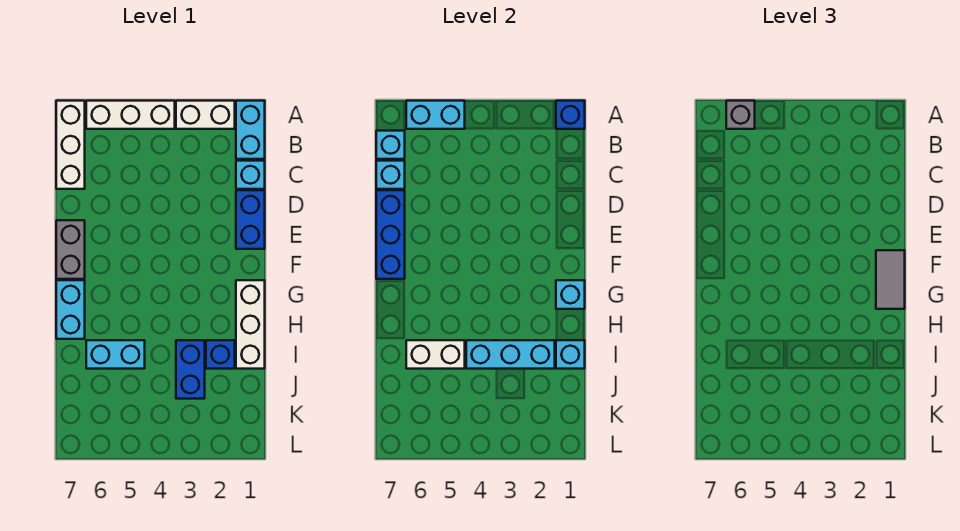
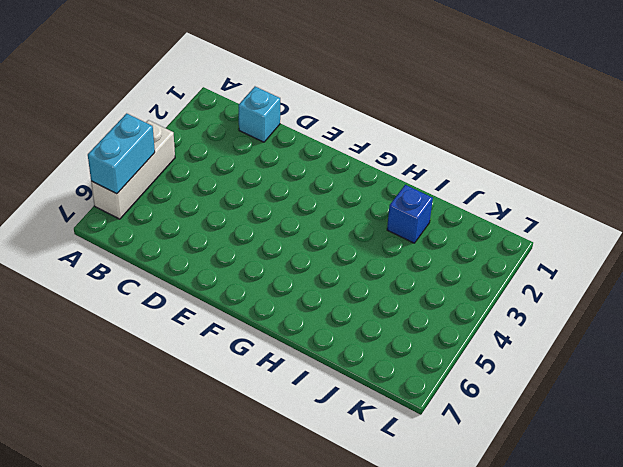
none -> cyan 1x2 brick [236,101,265,159]
none -> white 1x2 brick [176,101,235,129]
none -> white 1x3 brick [56,101,85,189]

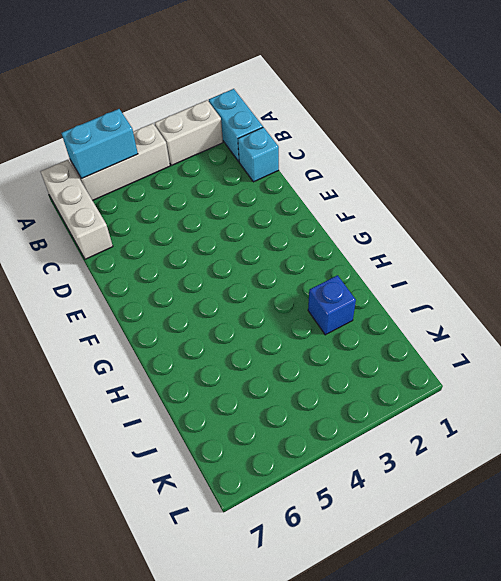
none -> blue 1x2 brick [236,190,265,249]
none -> grey 1x2 brick [56,220,85,279]
none -> white 1x3 brick [236,280,265,369]

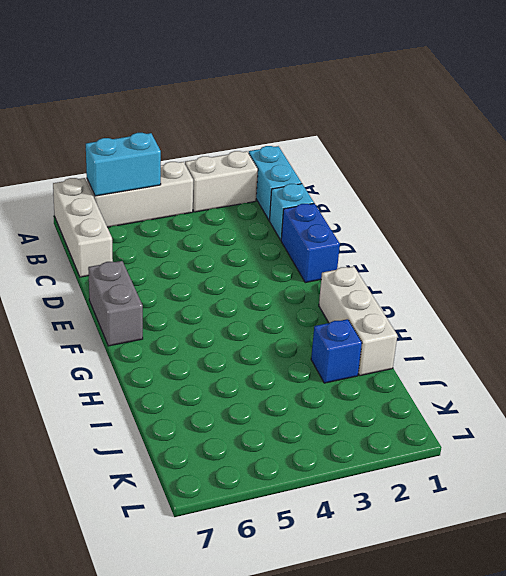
none -> cyan 1x2 brick [56,280,85,339]
none -> blue 1x2 brick [176,340,205,399]
none -> cyan 1x2 brick [86,340,145,369]

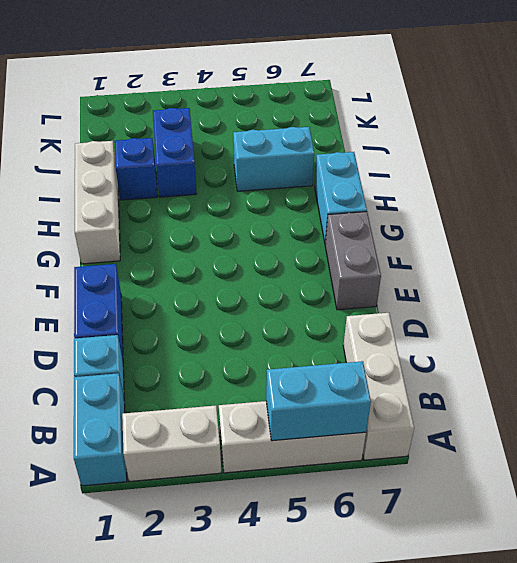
none -> blue 1x1 brick [556,101,585,129]
none -> cyan 1x1 brick [376,131,405,159]
none -> cyan 1x1 brick [376,161,405,189]

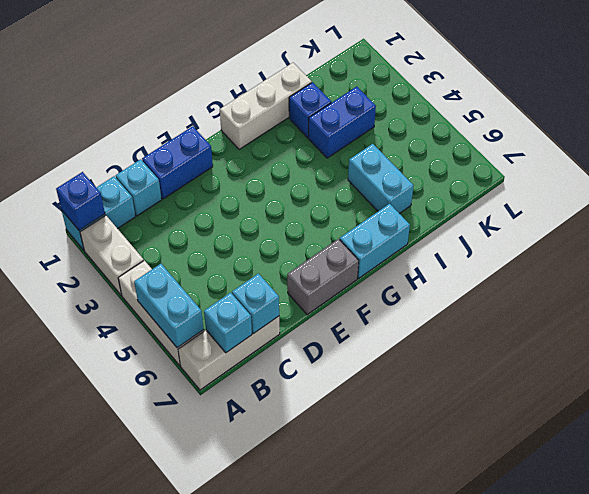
none -> blue 1x3 brick [376,190,405,279]
none -> cyan 1x1 brick [556,280,585,309]
none -> cyan 1x1 brick [556,340,585,369]

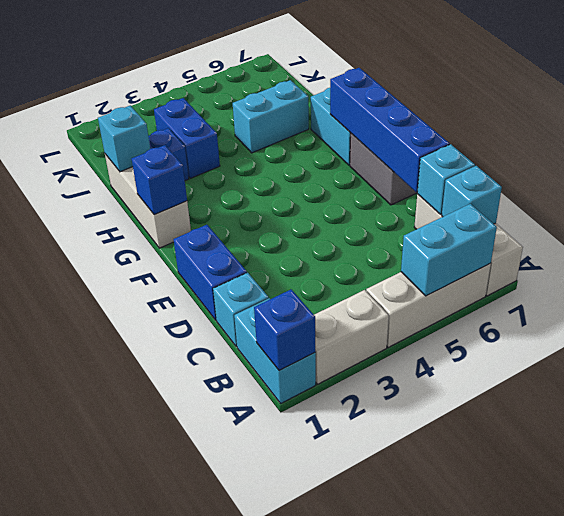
blue 1x4 brick [330,68,449,192] -> blue 1x3 brick [376,190,405,279]
blue 1x1 brick [132,145,187,215] -> cyan 1x1 brick [556,280,585,309]
none -> cyan 1x3 brick [466,340,555,369]
none -> white 1x2 brick [406,340,465,369]
none -> grey 1x1 brick [726,101,755,129]

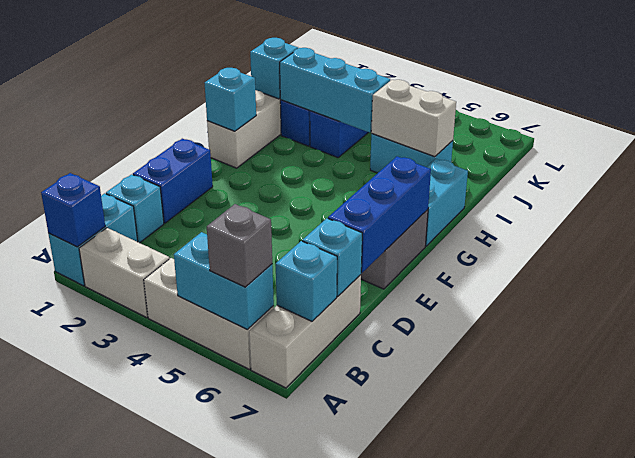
none -> grey 1x2 tile [876,250,905,309]

